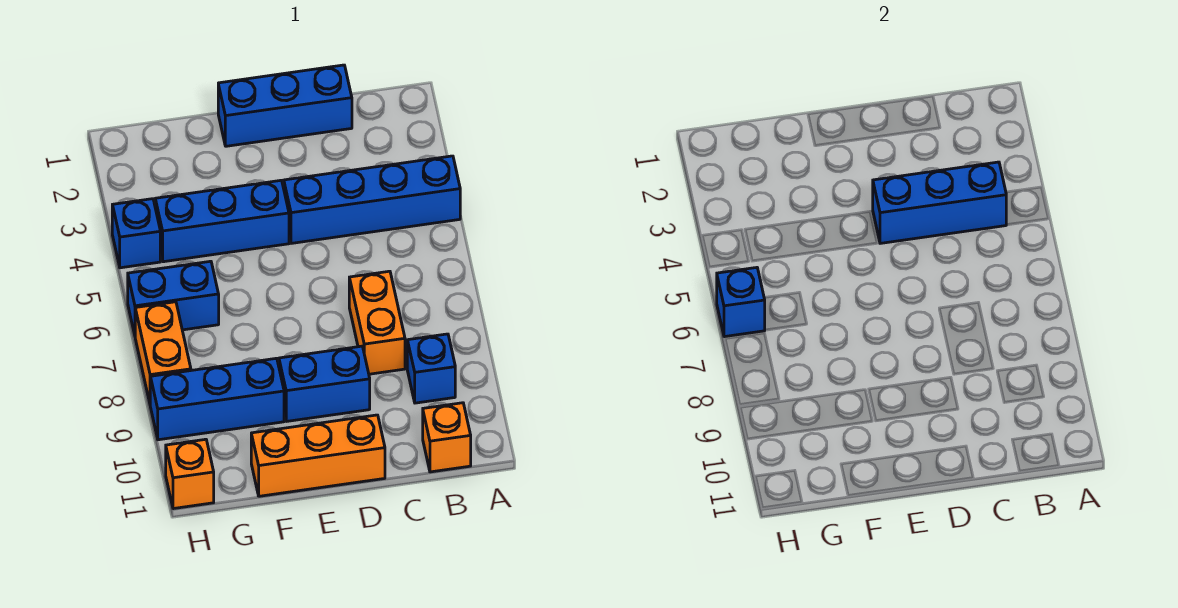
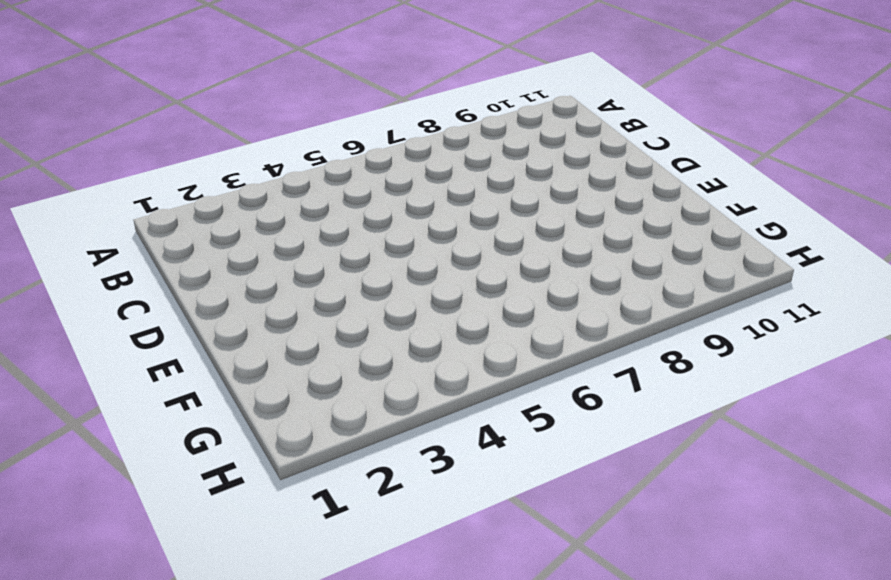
none -> blue 1x4 brick [284,156,460,243]
none -> blue 1x1 brick [407,334,455,403]
none -> orange 1x1 brick [423,403,471,472]

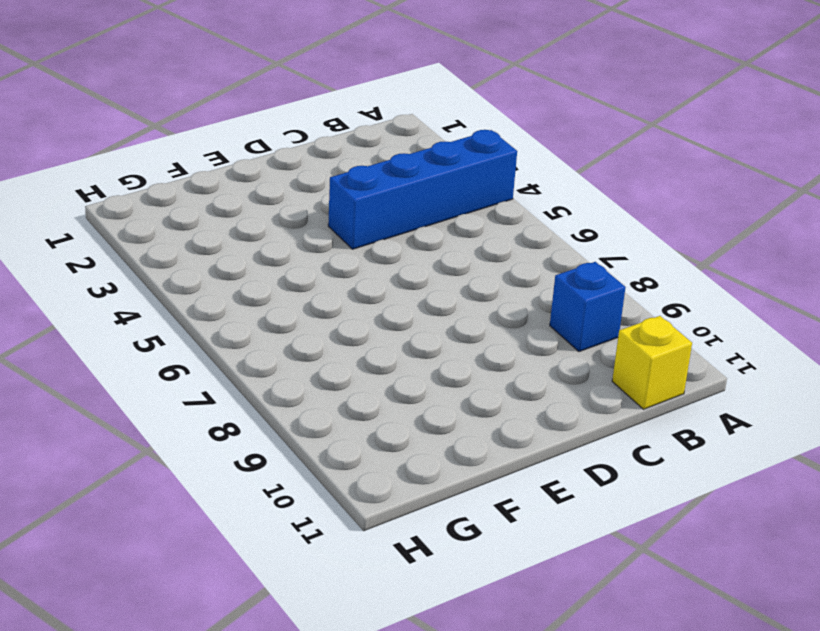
yellow 1x1 brick [612,316,692,409] -> orange 1x1 brick [423,403,471,472]
none -> blue 1x3 brick [218,65,352,146]
none -> orange 1x2 brick [349,271,405,374]
none -> blue 1x2 brick [279,346,370,421]

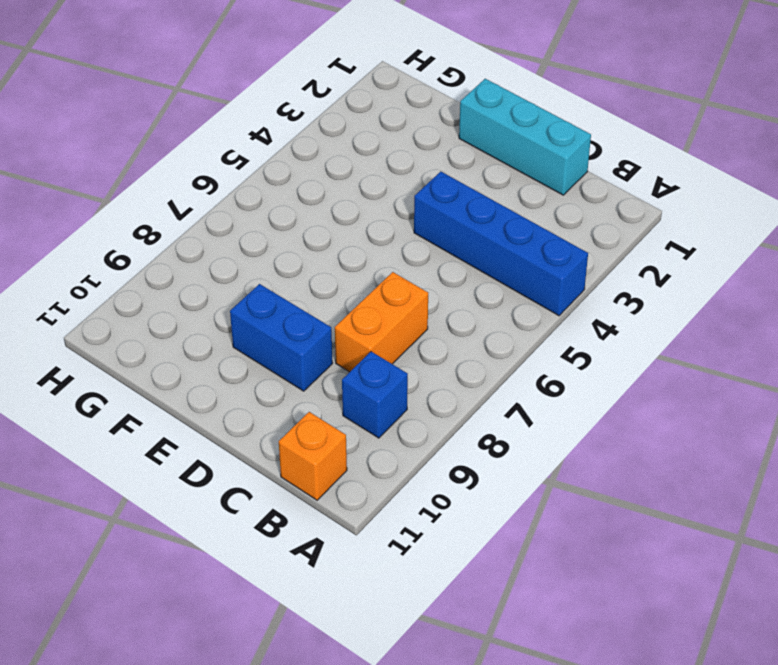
cyan 1x3 brick [459,79,591,195] -> blue 1x3 brick [218,65,352,146]
none -> orange 1x3 brick [251,415,385,496]
none -> blue 1x3 brick [155,180,289,262]
none -> blue 1x3 brick [150,358,284,440]

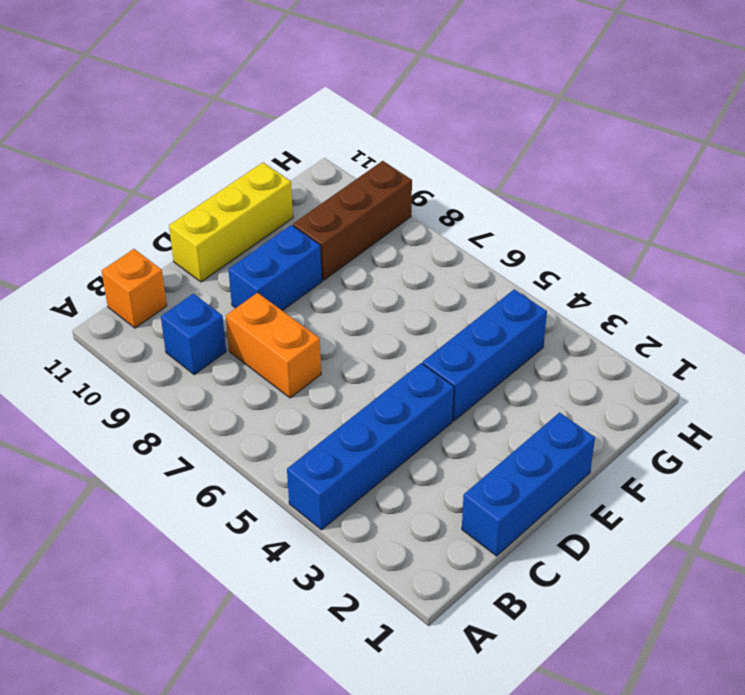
yellow 1x3 brick [169,163,293,282] -> orange 1x3 brick [251,415,385,496]
brown 1x3 brick [293,161,412,280] -> blue 1x3 brick [150,358,284,440]
none -> blue 1x2 brick [128,261,219,335]
none -> blue 1x1 brick [112,199,160,268]
none -> orange 1x2 brick [135,302,191,403]

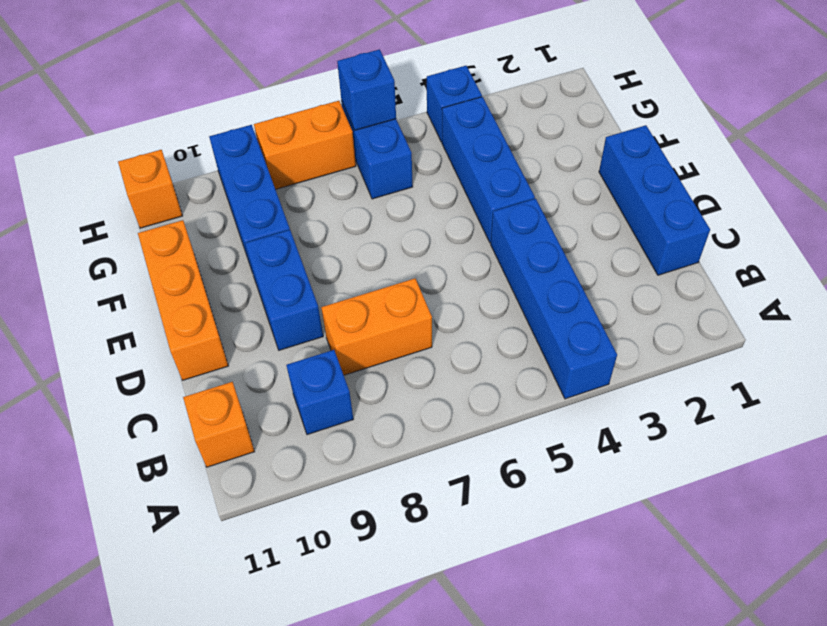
none -> blue 1x3 brick [873,162,1006,243]

